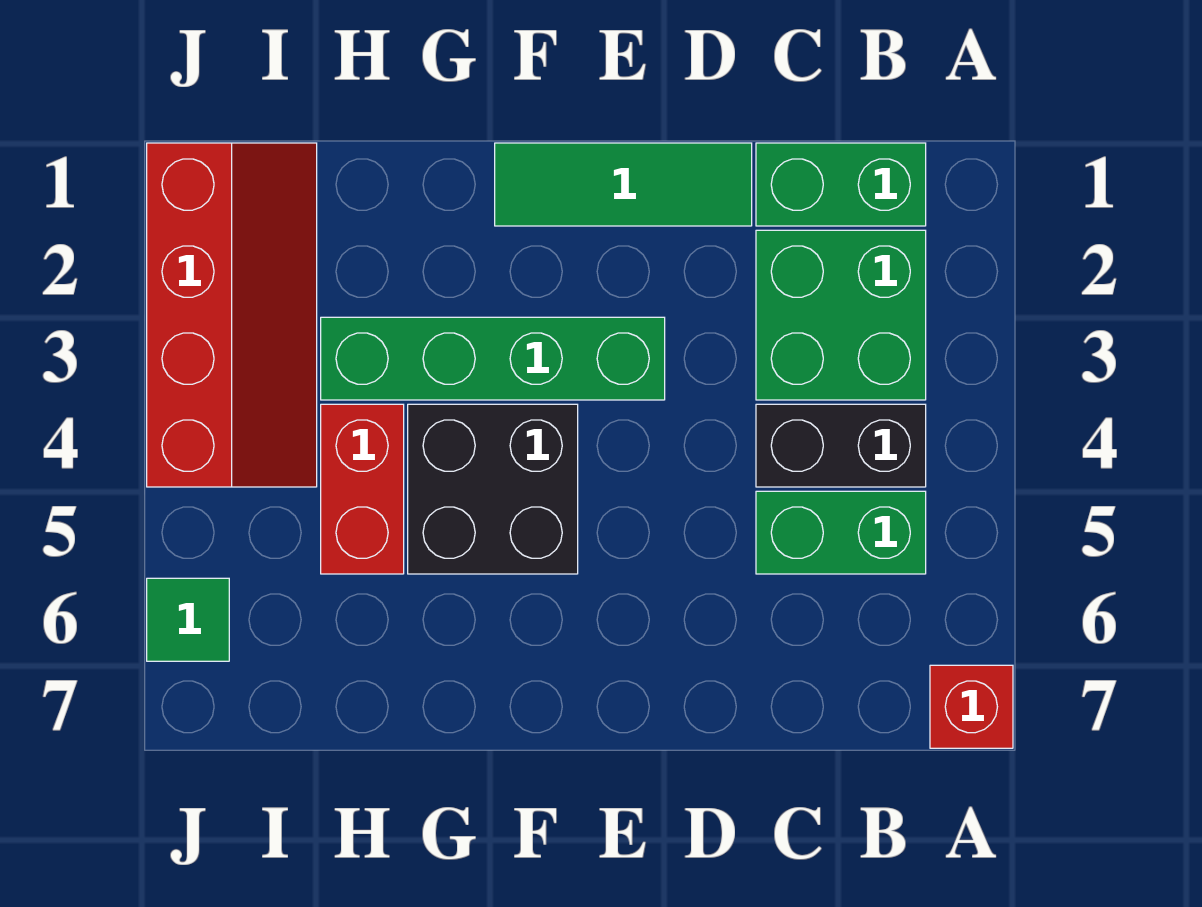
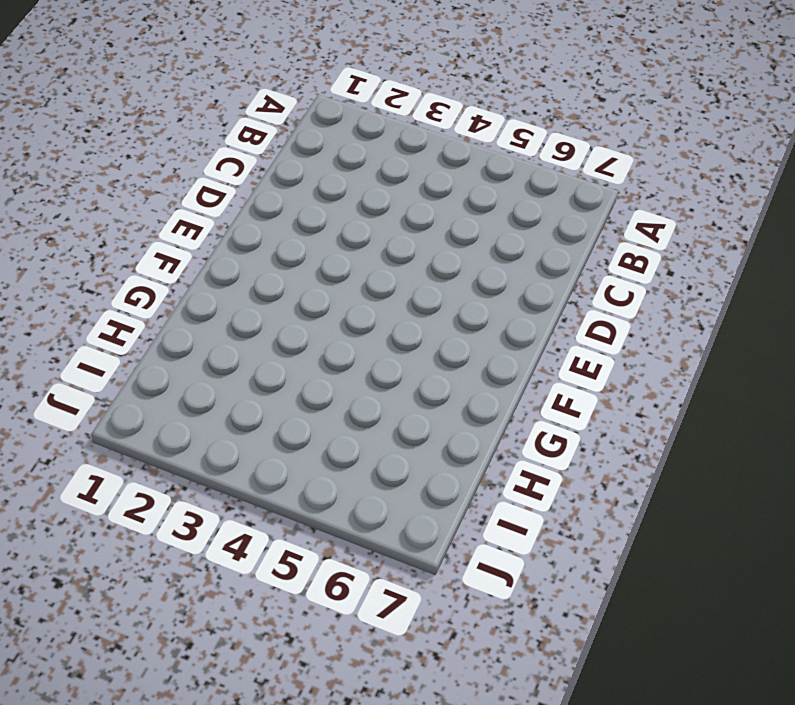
none -> red 1x1 brick [930,665,1013,748]
none -> green 1x2 brick [756,143,926,226]

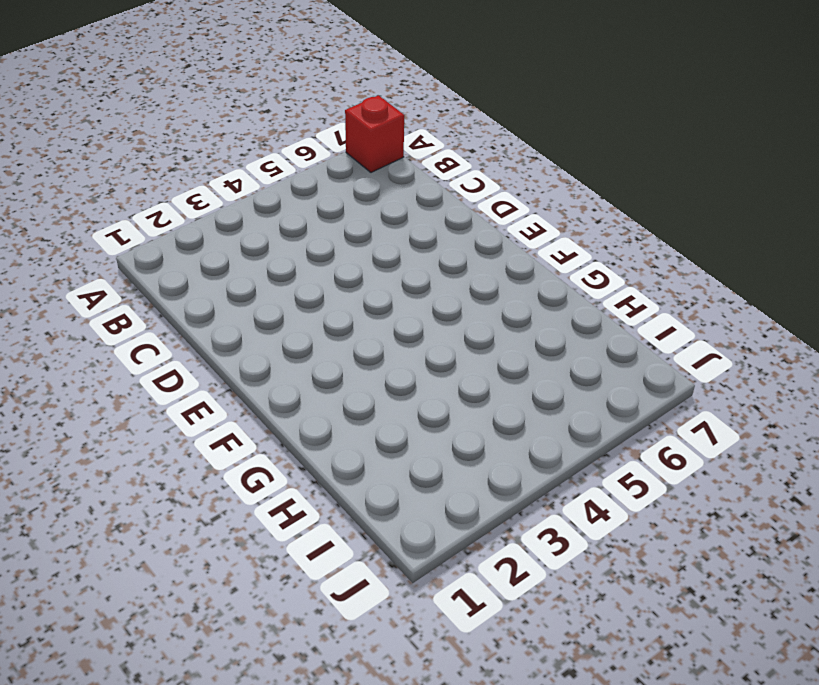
none -> green 1x2 brick [756,143,926,226]
none -> green 2x2 brick [756,230,926,400]

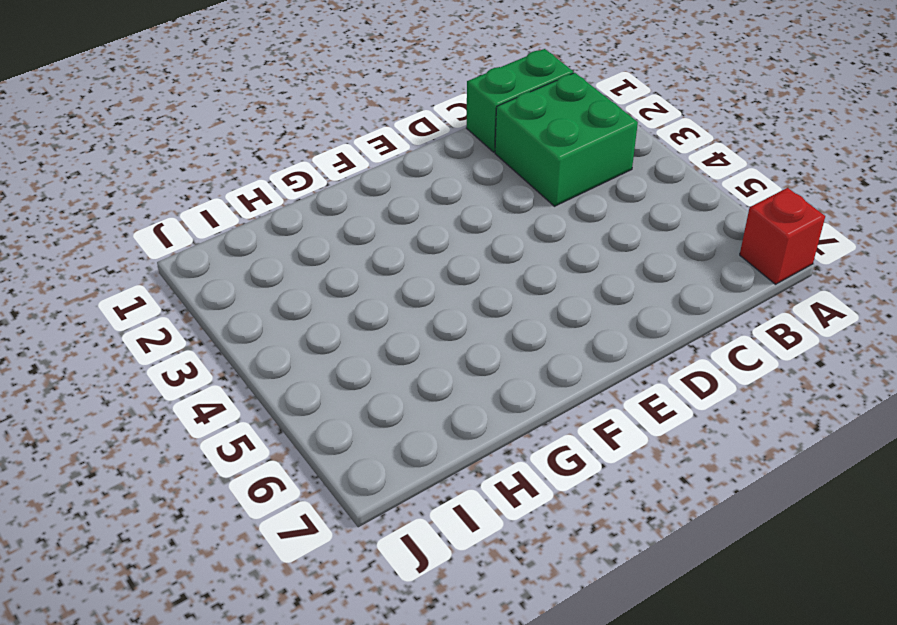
none -> black 1x2 brick [756,404,926,487]
none -> green 1x2 brick [756,491,926,574]

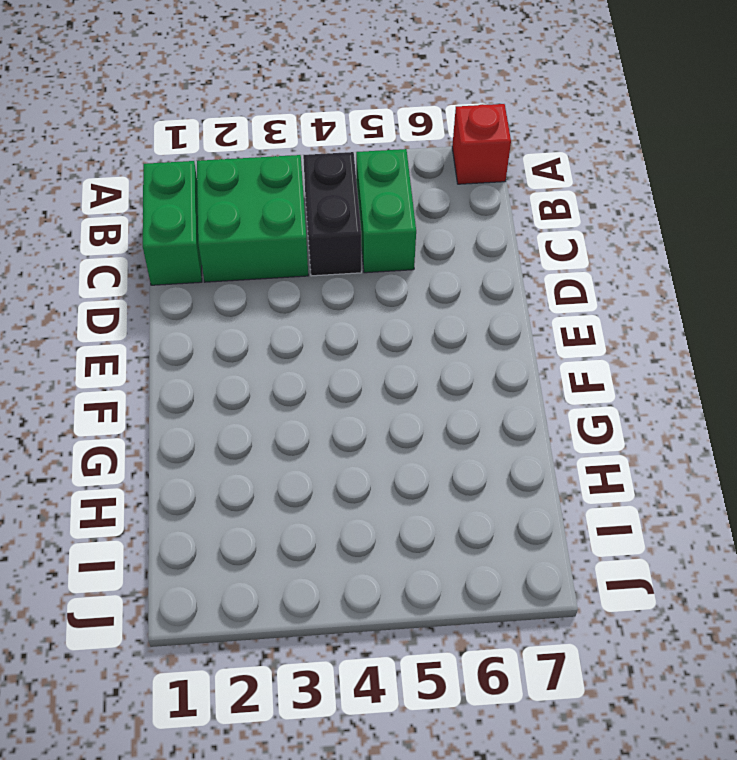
none -> green 1x3 tile [495,143,752,226]
none -> green 1x4 brick [321,317,665,400]

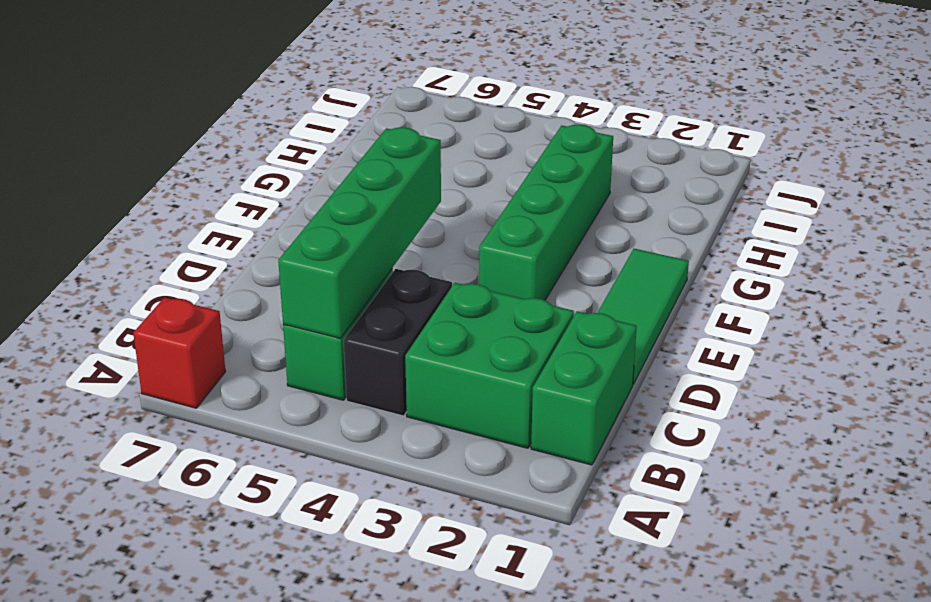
green 1x4 brick [278,127,441,338] -> none
none -> black 2x2 brick [408,404,578,574]
none -> red 1x2 brick [321,404,404,574]

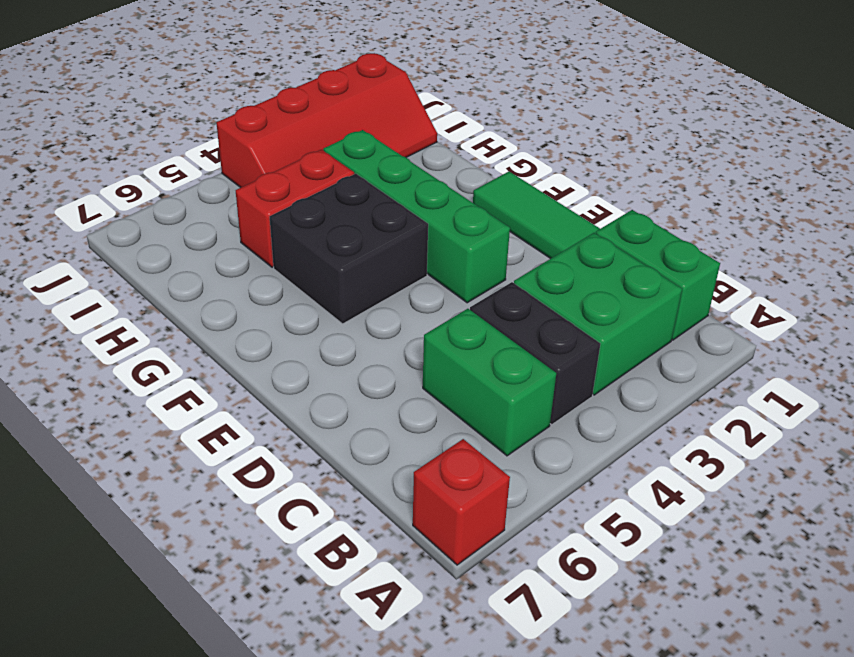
none -> green 1x1 tile [147,578,229,661]

